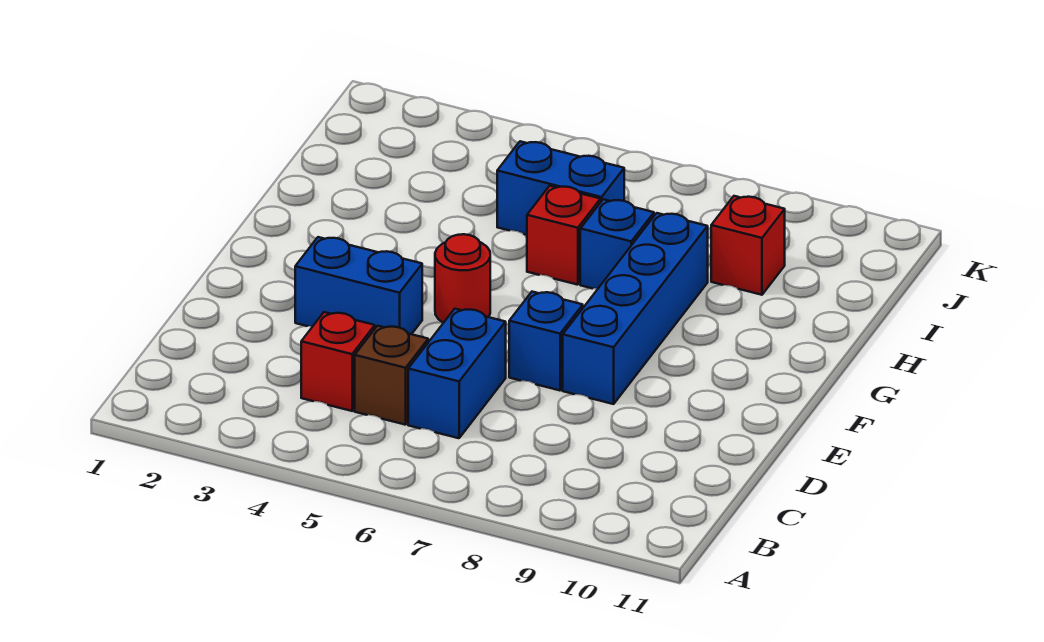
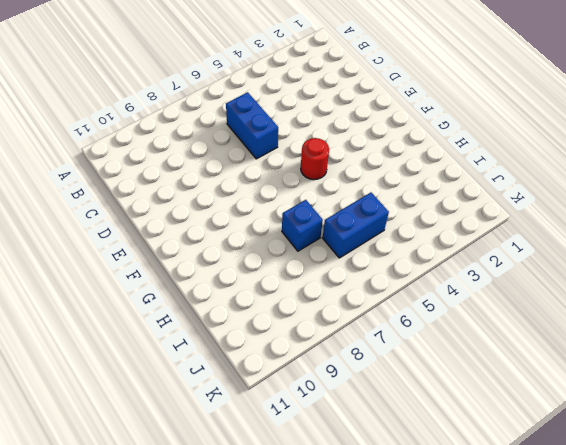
none -> red 1x1 brick [301,312,375,411]
none -> brown 1x1 brick [355,326,428,425]

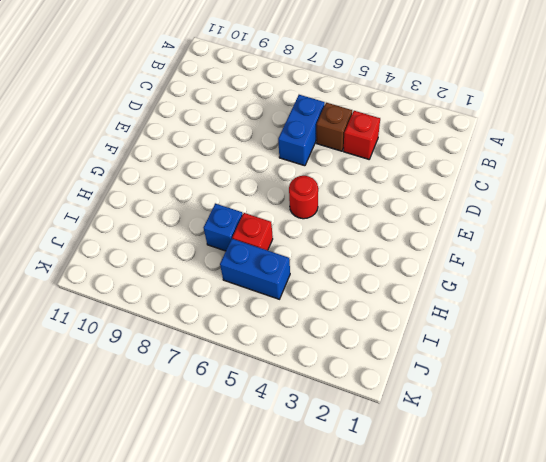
none -> blue 1x2 brick [295,237,422,334]
none -> blue 1x1 brick [509,292,583,390]

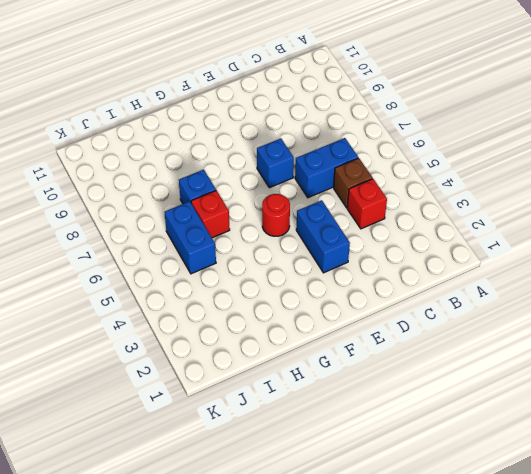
none -> blue 1x4 brick [563,213,708,404]
none -> red 1x1 brick [711,196,785,295]

